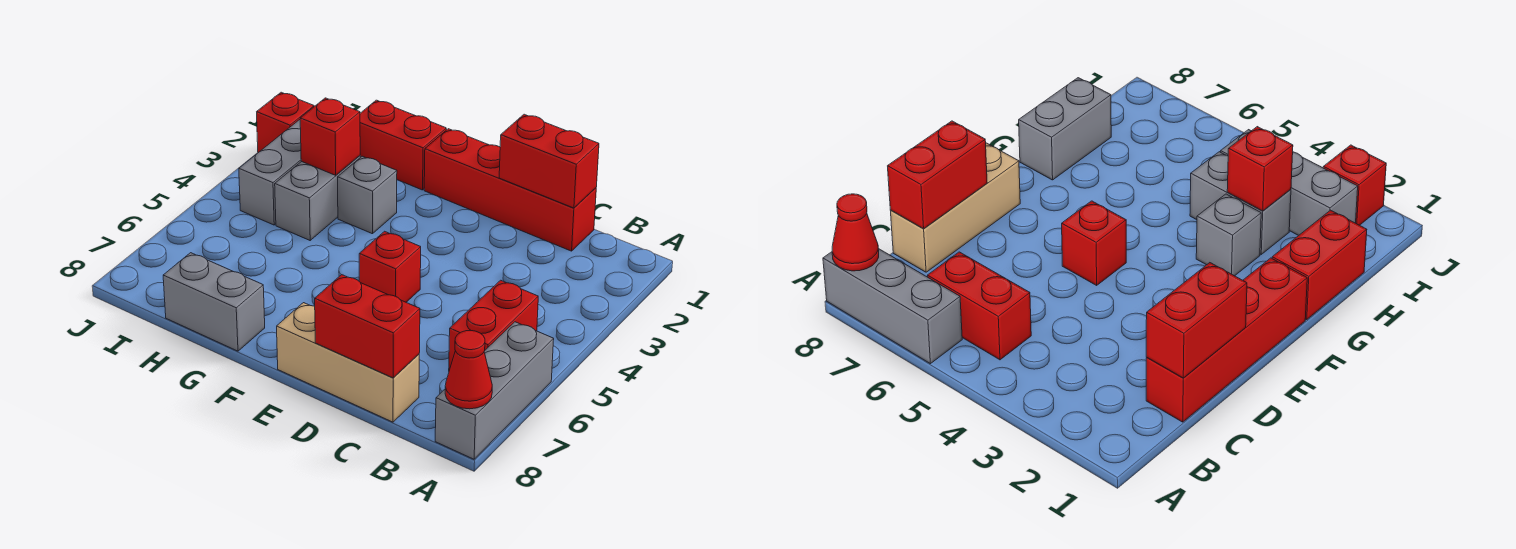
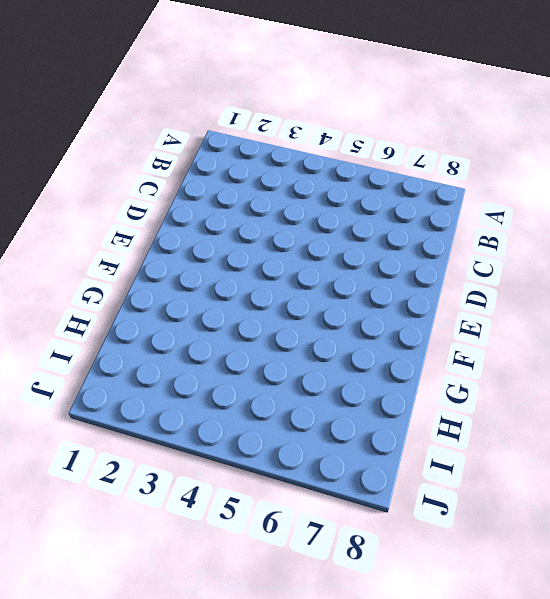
none -> grey 1x3 brick [435,322,554,459]
none -> red 1x2 brick [449,280,538,370]
none -> red 1x4 brick [424,129,596,251]

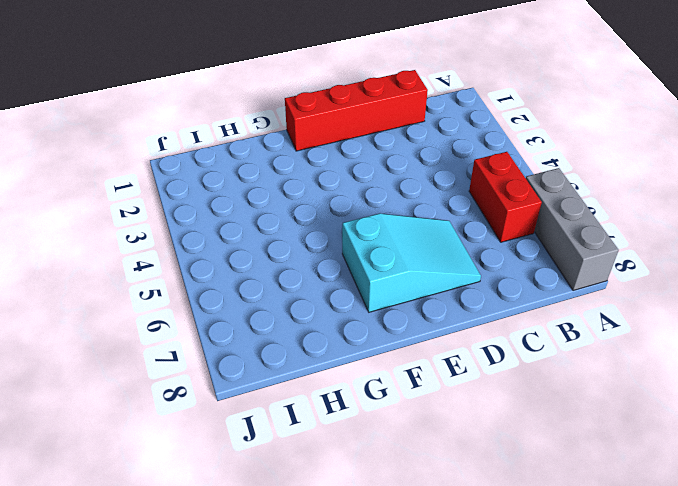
cyan 2x3 slope [342,213,481,312] -> none
none -> tan 1x3 brick [277,303,419,422]
none -> red 1x1 brick [359,231,421,302]
none -> red 1x2 brick [360,100,446,190]

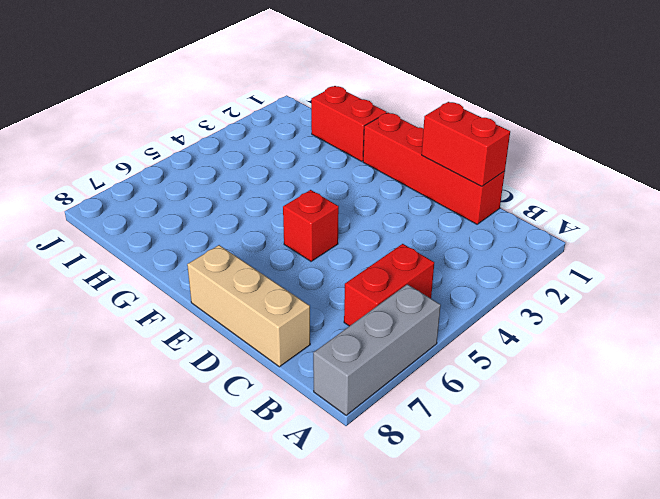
none -> grey 1x1 brick [338,156,397,234]
none -> grey 1x2 brick [163,253,265,351]
none -> grey 1x2 brick [275,156,360,240]

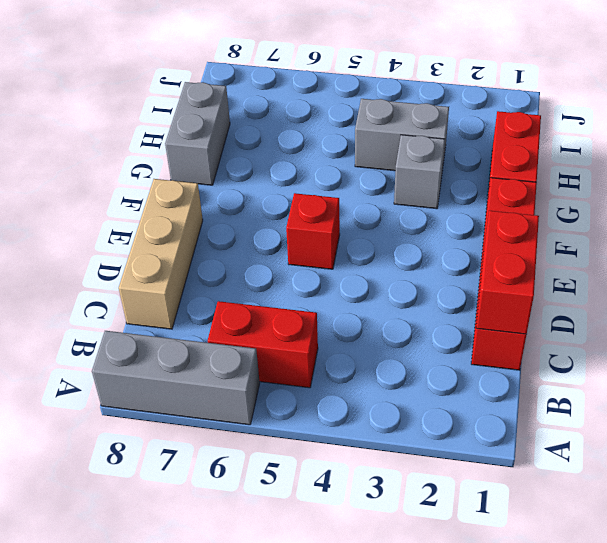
none -> grey 1x3 brick [239,120,302,225]
none -> red 1x1 brick [257,92,314,153]
none -> red 1x1 cone [445,331,492,409]

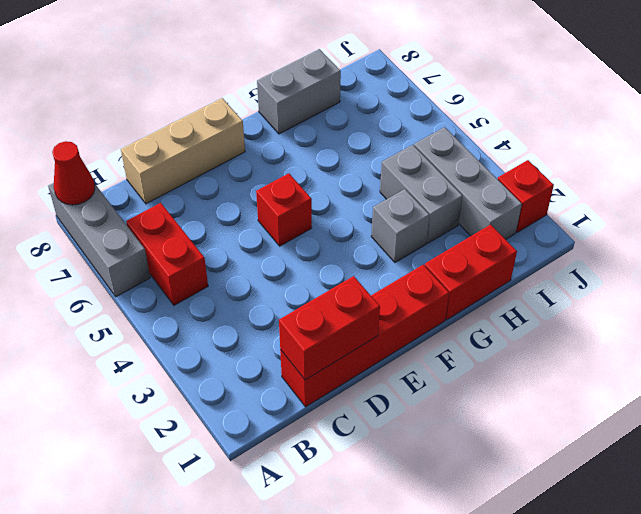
none -> red 1x2 brick [315,275,420,378]
none -> red 1x1 brick [300,98,360,175]

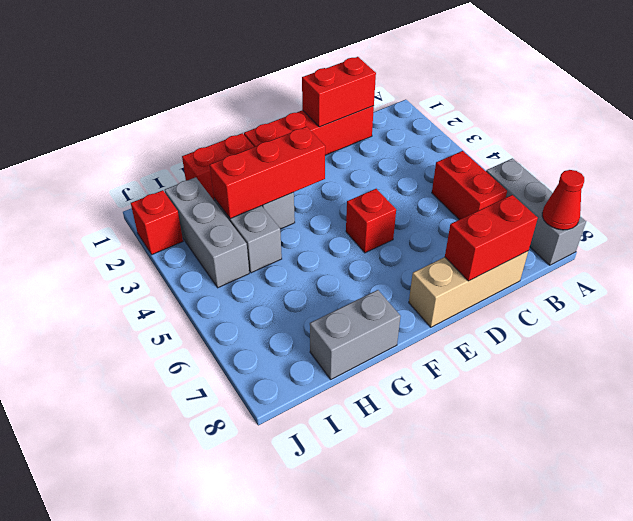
red 1x3 brick [210,127,325,219] -> red 1x1 brick [300,98,360,175]

